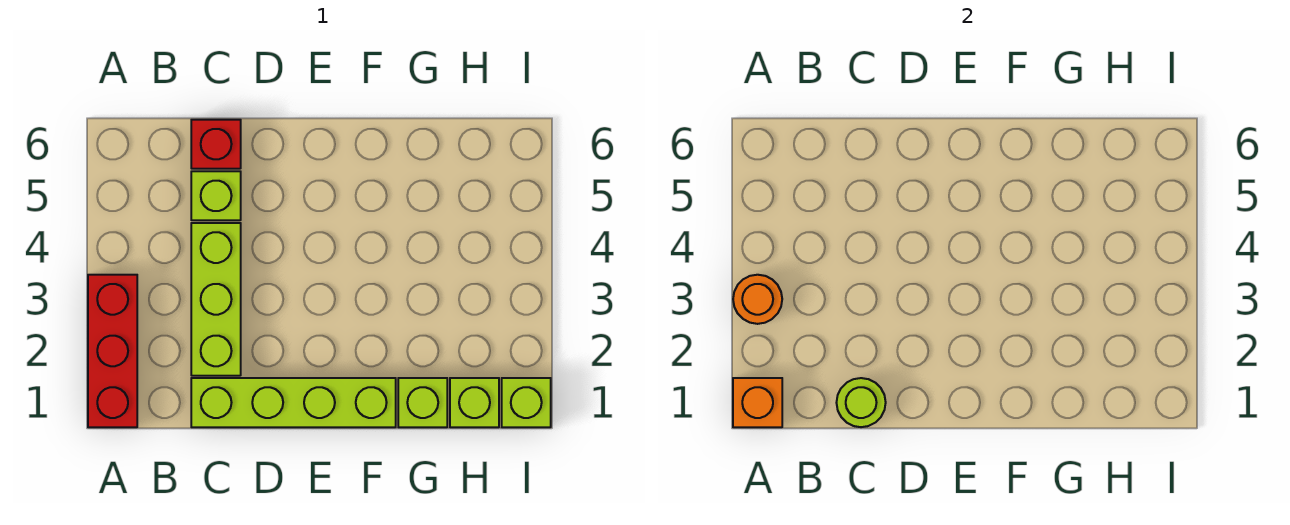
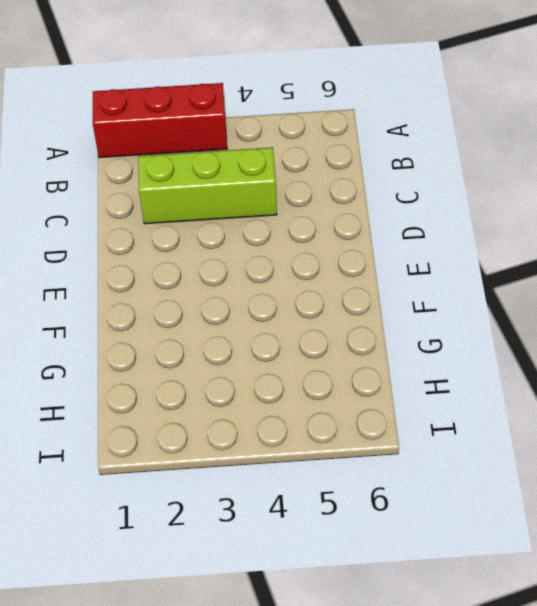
none -> lime 1x4 brick [191,378,396,427]
none -> lime 1x1 brick [191,171,241,220]

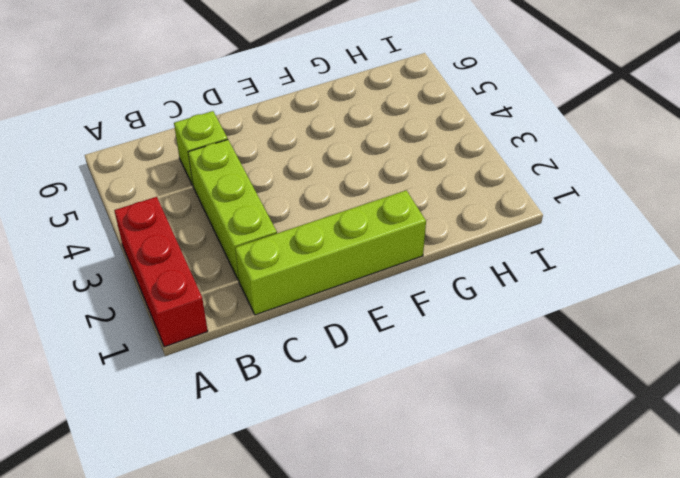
none -> red 1x1 brick [191,120,241,169]
none -> lime 1x1 brick [398,378,447,427]

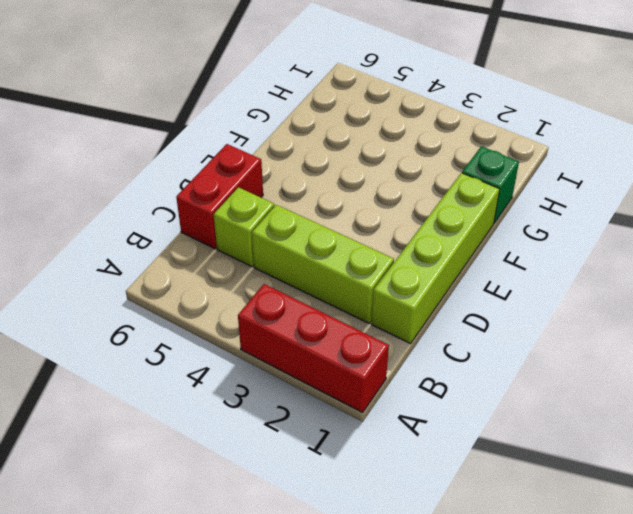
red 1x2 brick [176,144,263,249] -> red 1x1 brick [191,120,241,169]
green 1x1 brick [462,146,519,223] -> lime 1x1 brick [398,378,447,427]
none -> lime 1x1 brick [450,378,499,427]
none -> lime 1x1 brick [502,378,551,427]

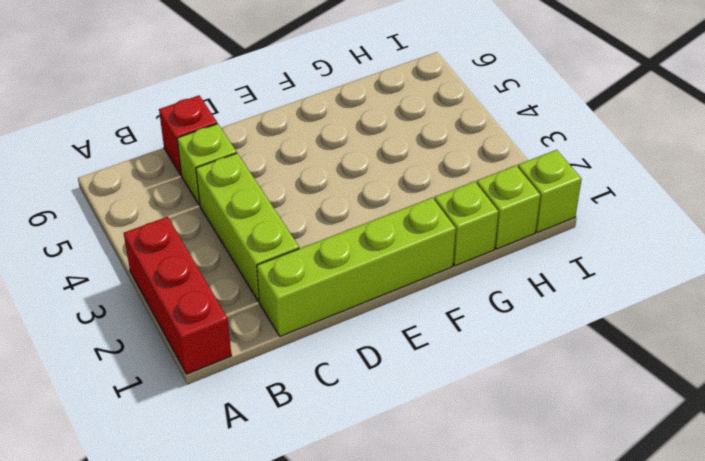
none -> orange 1x1 brick [733,378,782,427]
none -> orange 1x1 round brick [733,275,782,324]

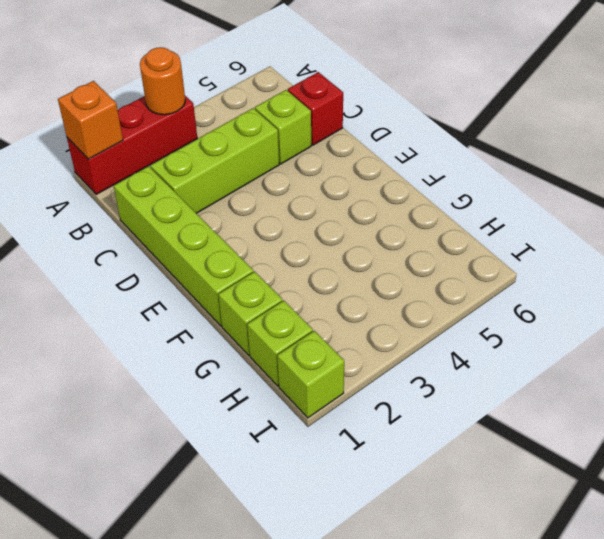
none -> lime 1x1 round brick [836,378,886,427]

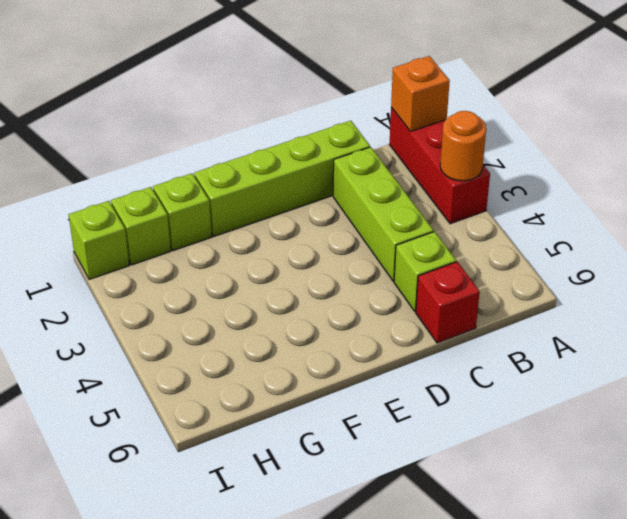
none -> lime 1x1 round brick [836,378,886,427]

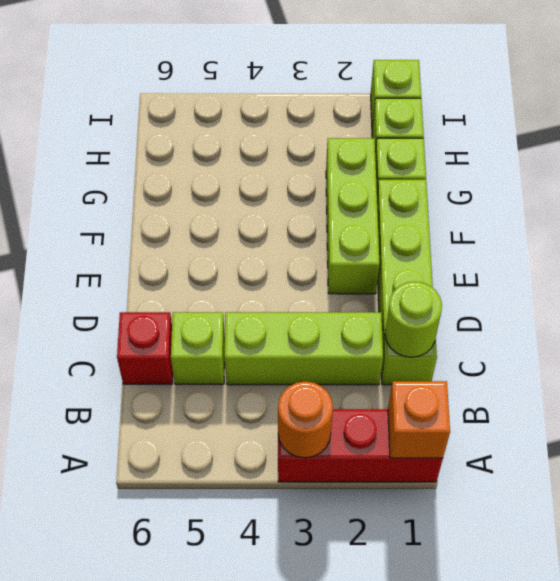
lime 1x3 brick [326,138,380,294] -> none

